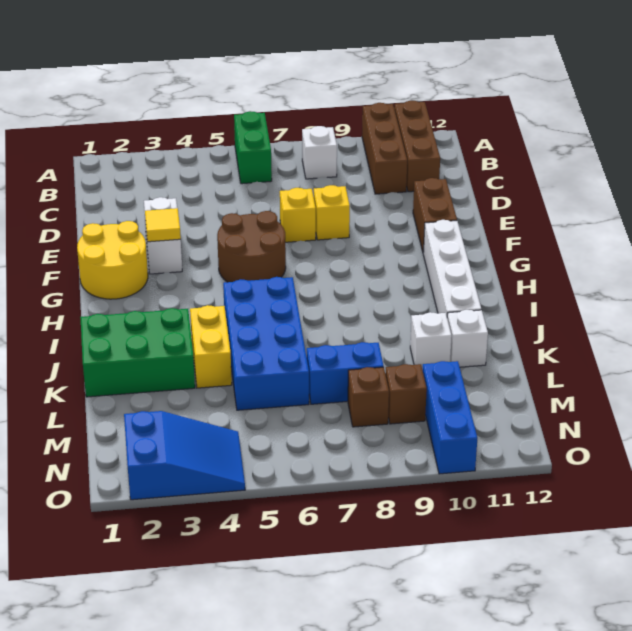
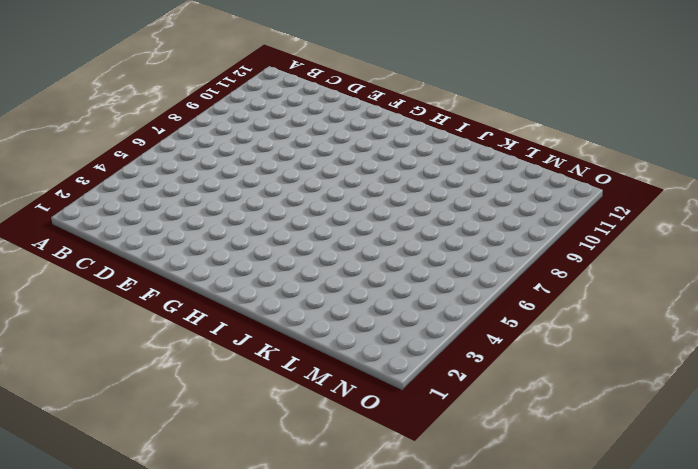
none -> green 1x2 brick [234,111,272,184]
none -> brown 1x3 brick [362,103,407,194]
none -> brown 1x3 brick [394,101,440,192]

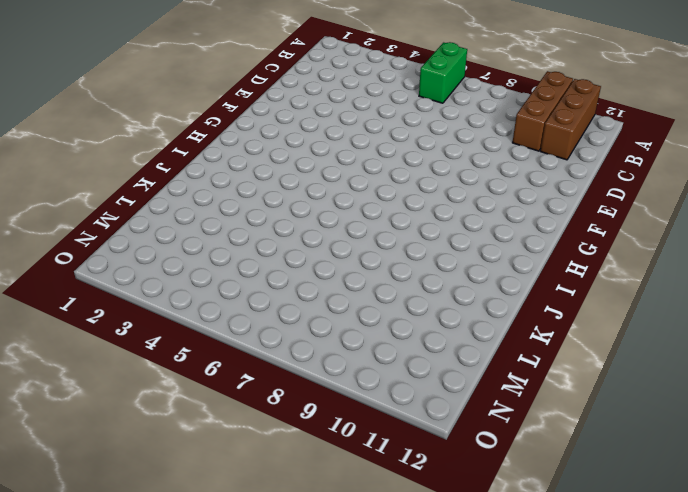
none -> white 1x1 brick [302,126,337,179]
none -> white 1x2 brick [144,197,182,274]
none -> yellow 1x1 brick [280,188,316,242]

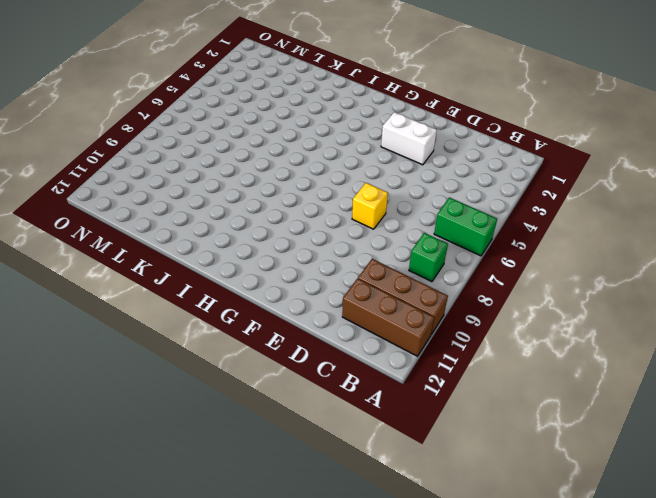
green 1x1 brick [409,233,448,282] -> white 1x1 brick [302,126,337,179]
none -> yellow 1x1 brick [314,185,350,240]
none -> brown 1x2 brick [413,178,457,252]
none -> yellow 2x2 round brick [77,221,148,299]

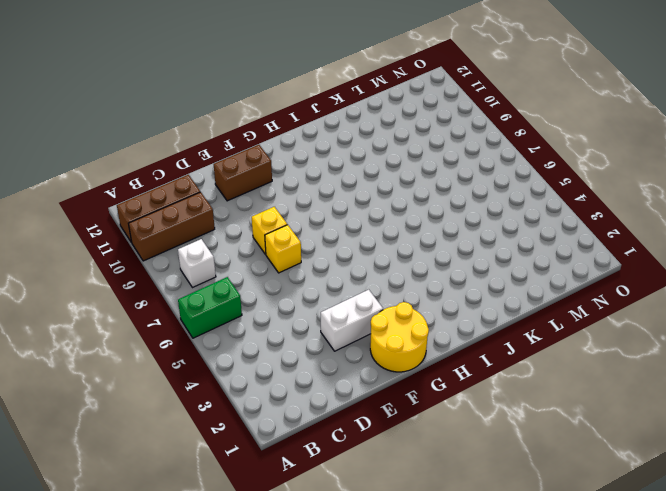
none -> brown 2x2 round brick [217,211,286,282]
none -> white 1x4 brick [423,220,481,315]
none -> blue 2x4 brick [223,277,309,410]

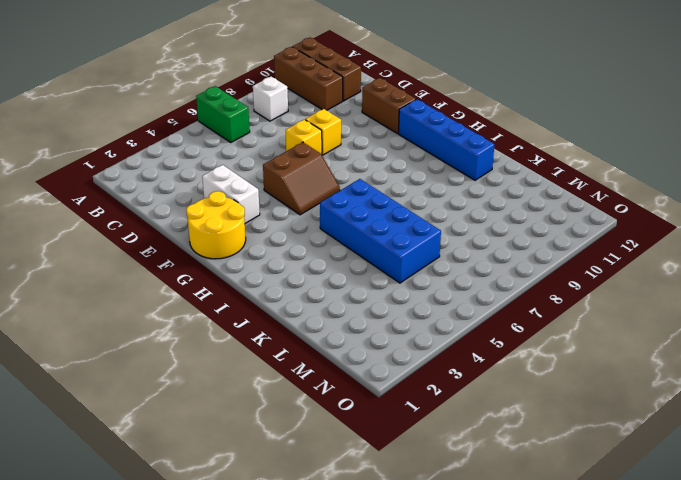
brown 2x2 slope [263,142,340,215] -> brown 2x2 round brick [217,211,286,282]
blue 1x4 brick [399,99,495,180] -> white 1x4 brick [423,220,481,315]
none -> green 2x3 brick [80,308,195,397]
none -> yellow 1x2 brick [190,305,232,388]
none -> white 1x1 brick [410,312,452,370]

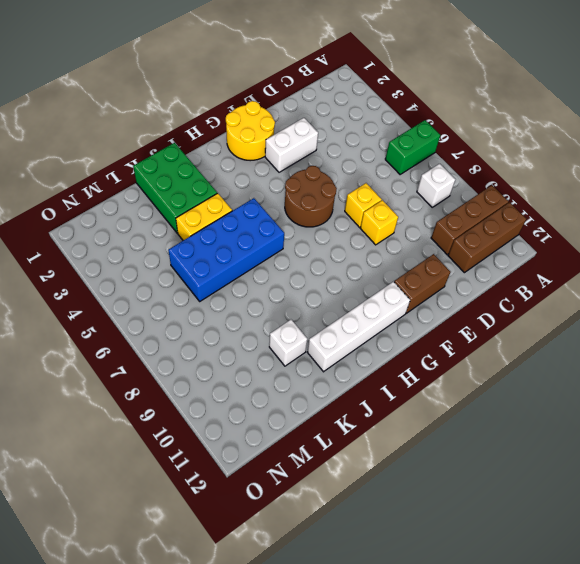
none -> white 1x1 brick [447,310,488,367]
none -> blue 1x2 brick [307,342,384,404]
none -> brown 1x1 brick [348,367,389,427]

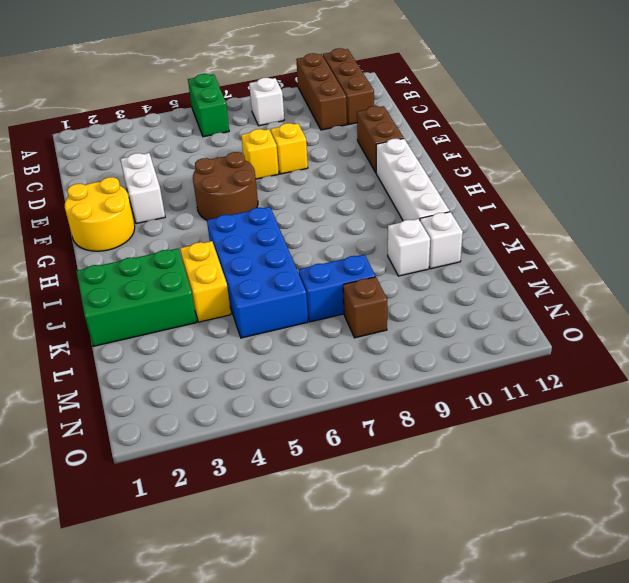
none -> brown 1x1 brick [385,364,427,424]
none -> blue 1x3 brick [423,361,477,474]
none -> blue 2x3 slope [124,411,245,500]

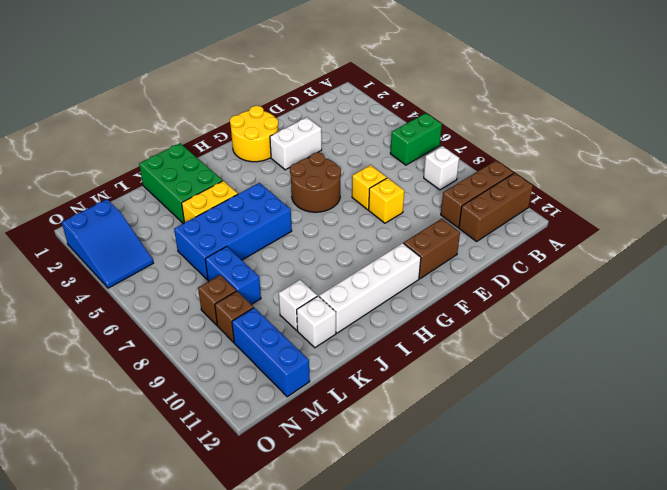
blue 1x3 brick [232,308,310,397] -> blue 1x3 brick turned to [423,361,477,474]
none -> yellow 1x1 tile [145,208,181,242]

